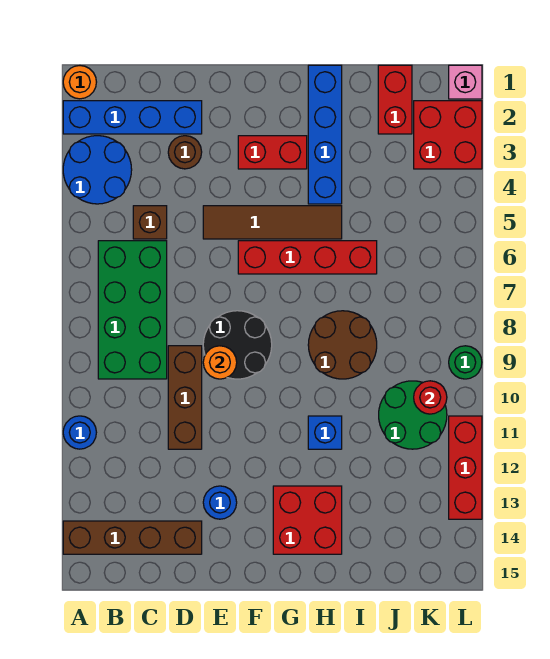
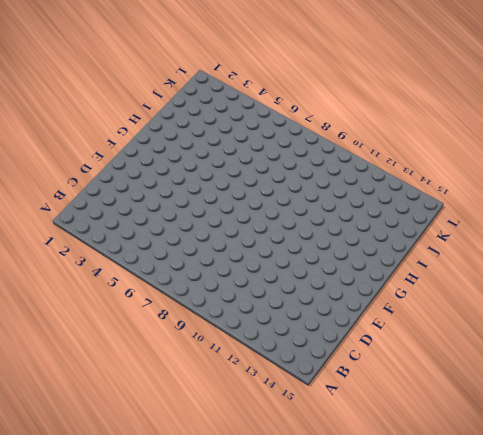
none -> orange 1x1 round brick [63,66,96,99]
none -> blue 1x4 brick [63,101,202,134]
none -> blue 2x2 round brick [63,136,132,204]

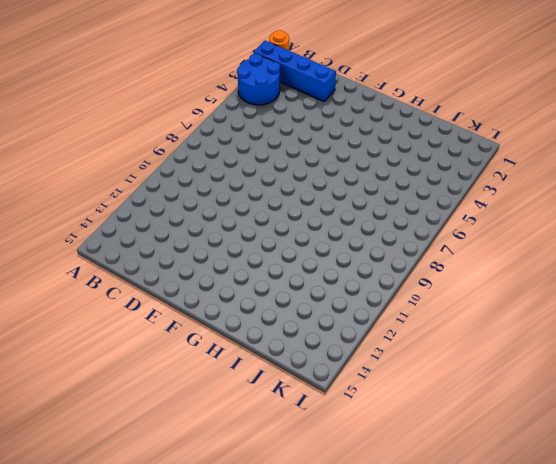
none -> blue 1x1 round brick [63,416,96,449]
none -> brown 1x4 brick [63,521,202,554]
none -> green 2x4 brick [98,241,167,379]

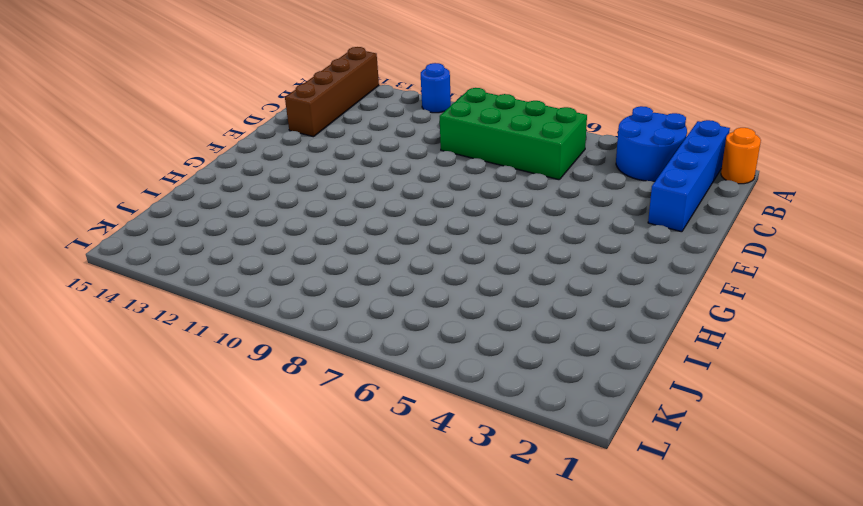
none -> brown 1x1 brick [133,206,167,239]
none -> brown 1x1 round brick [168,136,202,169]
none -> brown 1x3 brick [168,346,202,449]

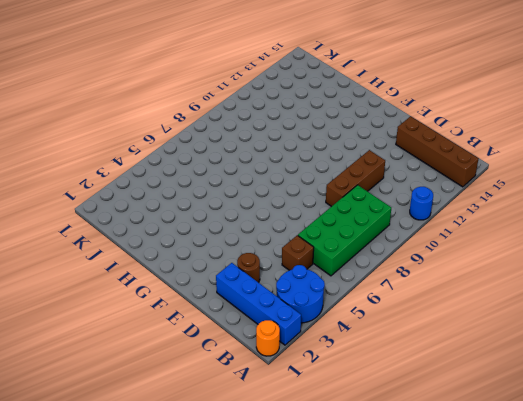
none -> brown 1x4 tile [203,206,342,239]
none -> black 2x2 round brick [203,311,272,379]
none -> blue 1x1 round brick [203,486,237,519]

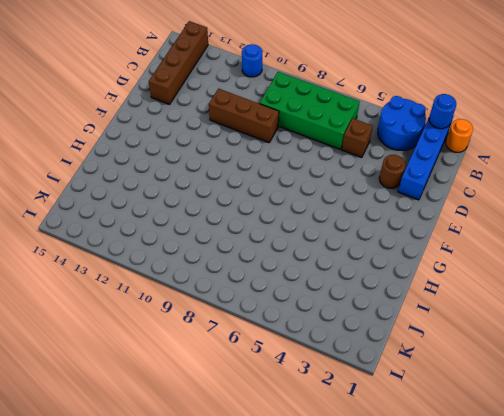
blue 1x1 round brick [429,94,456,129] -> blue 1x1 round brick moved to [203,486,237,519]
none -> brown 1x4 tile [203,206,342,239]
none -> black 2x2 round brick [203,311,272,379]
none -> red 1x2 brick [238,136,307,169]

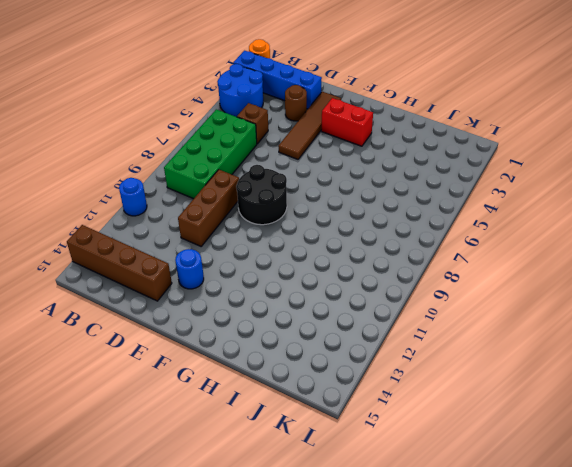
brown 1x4 tile [278,92,341,159] -> brown 1x4 tile turned to [203,206,342,239]
none -> red 1x4 brick [238,241,377,274]
none -> red 2x2 brick [273,486,342,554]
none -> blue 1x4 brick [308,65,342,204]

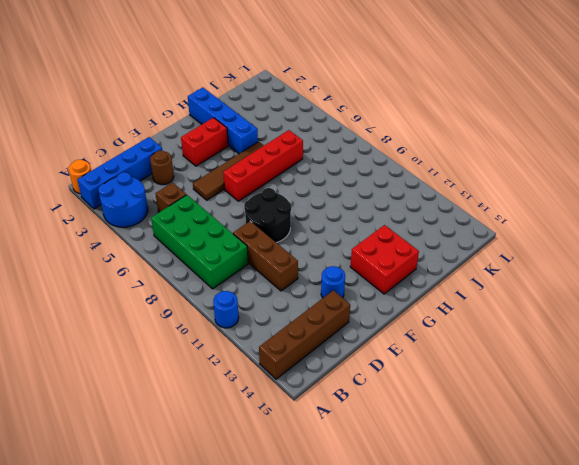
none -> brown 2x2 round brick [308,311,377,379]
none -> blue 1x1 brick [308,416,342,449]
none -> red 1x2 brick [378,65,412,134]

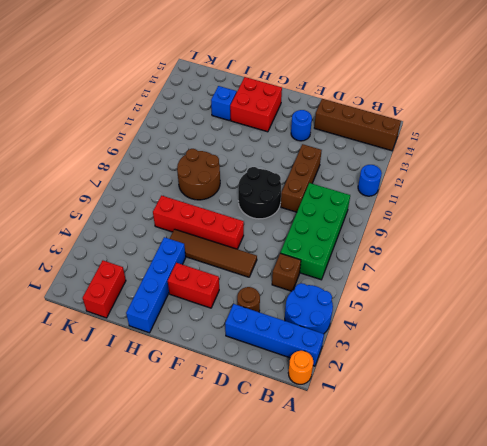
blue 1x1 brick [211,86,237,121] -> blue 1x1 brick moved to [308,416,342,449]
none -> green 2x2 round brick [379,381,447,449]
none -> red 2x2 brick [414,101,482,169]
none -> pink 1x1 brick [449,65,482,99]

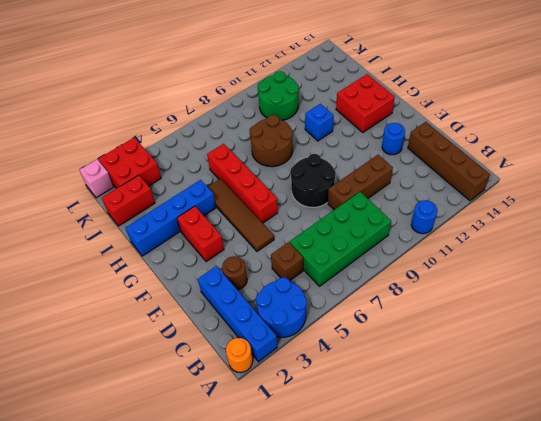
none -> green 1x1 round brick [449,346,482,379]
none -> red 1x3 brick [449,416,482,519]
none -> orange 1x1 round brick [203,346,237,379]

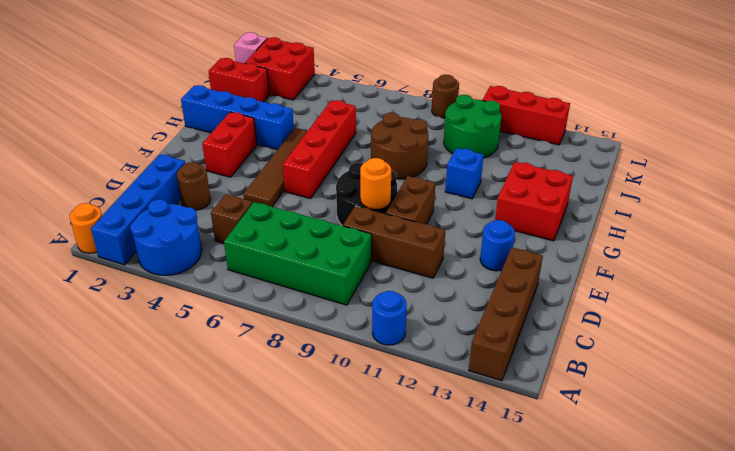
brown 1x2 brick [386,176,435,224] -> none
brown 1x1 round brick [432,75,459,118] -> green 1x1 round brick [449,346,482,379]
none -> red 1x1 round brick [414,381,447,414]

